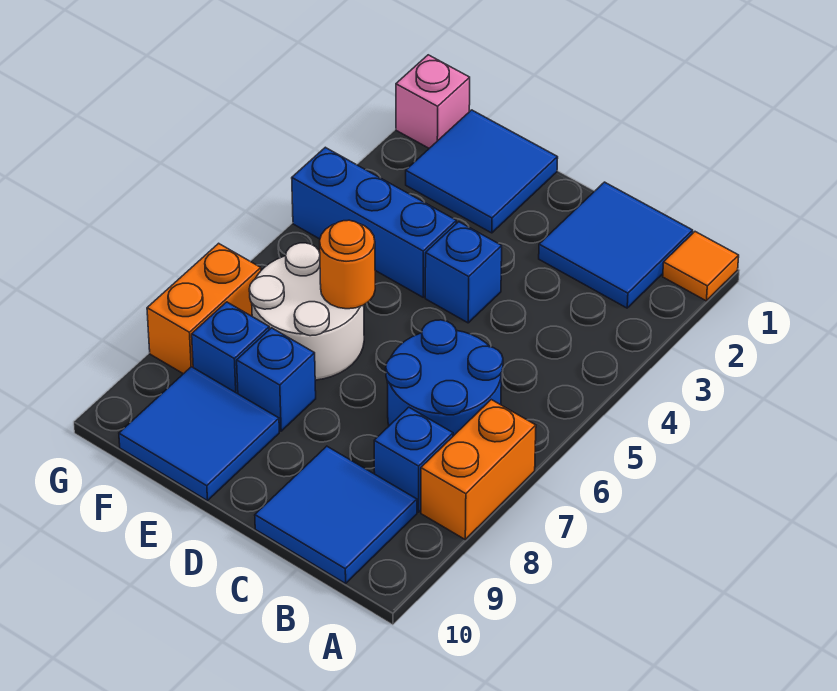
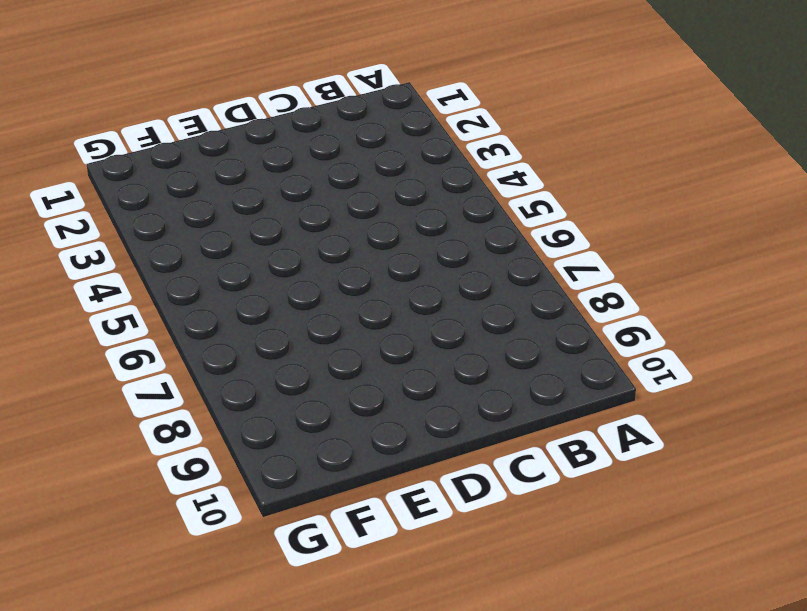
none -> orange 1x1 tile [663,232,739,301]
none -> orange 1x2 brick [421,400,536,539]
none -> blue 2x2 tile [539,182,693,308]

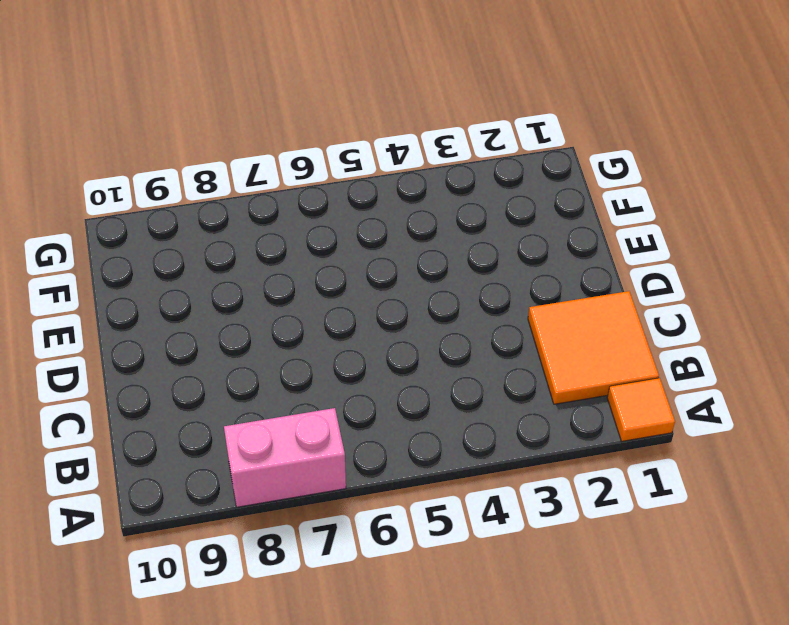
pink 1x2 brick [224,408,346,507] -> orange 1x2 brick [421,400,536,539]
orange 2x2 tile [528,291,659,404] -> blue 2x2 tile [539,182,693,308]
none -> blue 2x2 round brick [386,320,503,436]
none -> blue 1x1 brick [374,407,453,512]
none -> blue 2x2 tile [255,446,417,583]

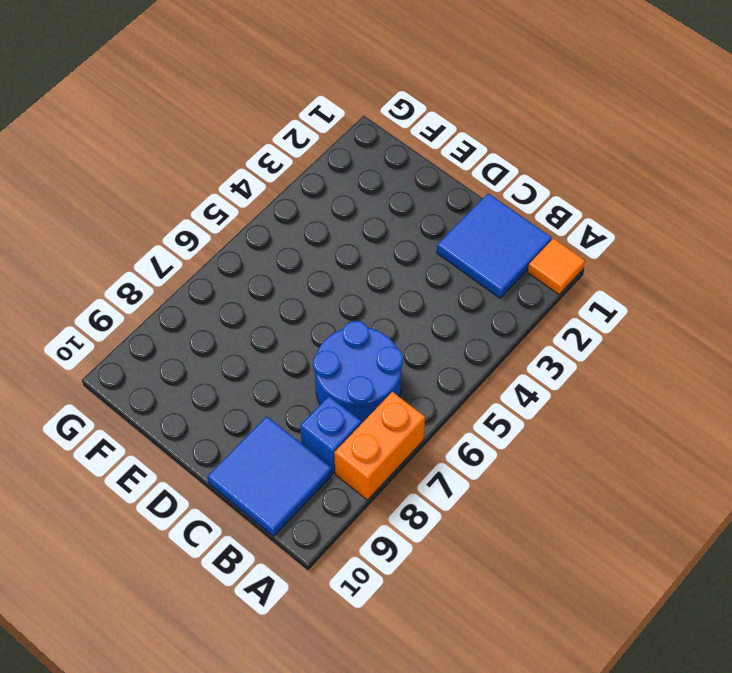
none -> blue 1x1 brick [425,222,502,323]
none -> blue 2x2 tile [406,110,558,233]
none -> blue 1x3 brick [292,147,456,297]

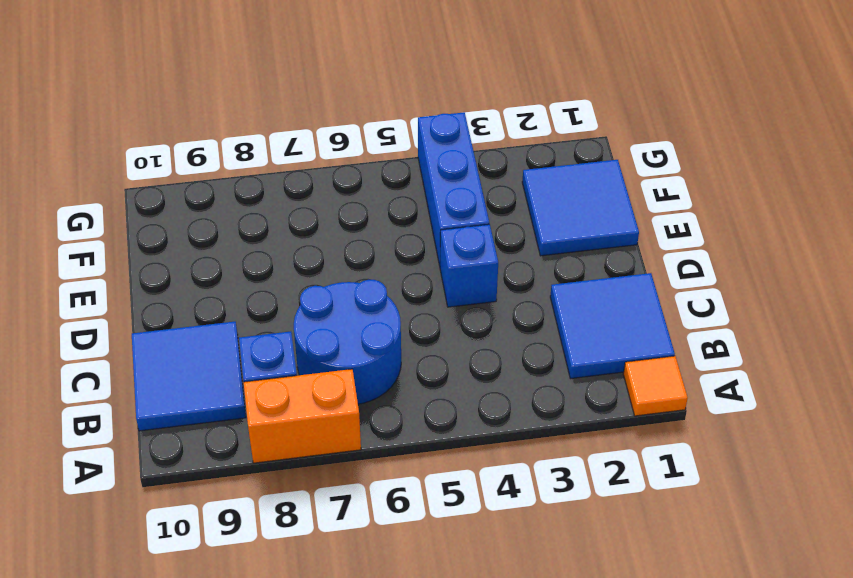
none -> white 2x2 round brick [249,243,364,380]
none -> blue 1x1 brick [237,328,316,431]
none -> blue 2x2 tile [119,367,279,501]

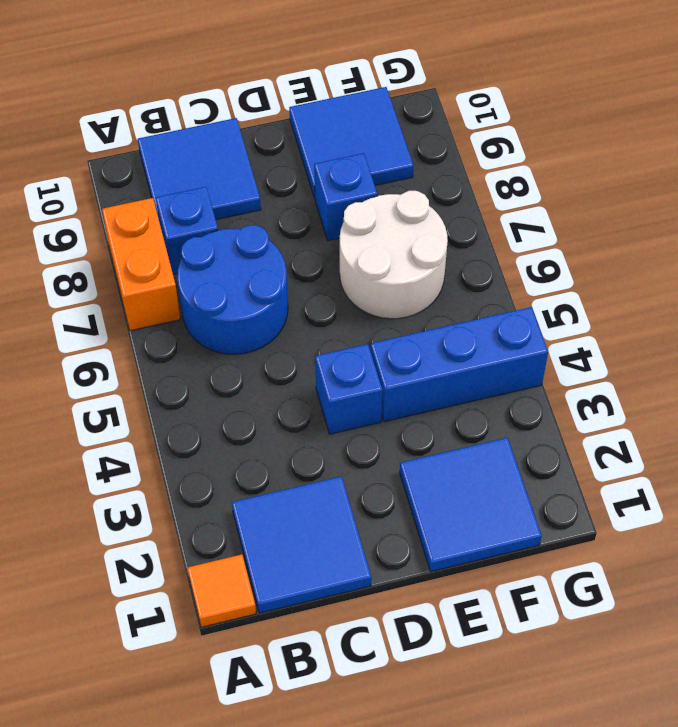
none -> blue 1x1 brick [192,302,269,394]
none -> pink 1x1 brick [396,55,470,148]
none -> orange 1x2 brick [147,243,261,374]

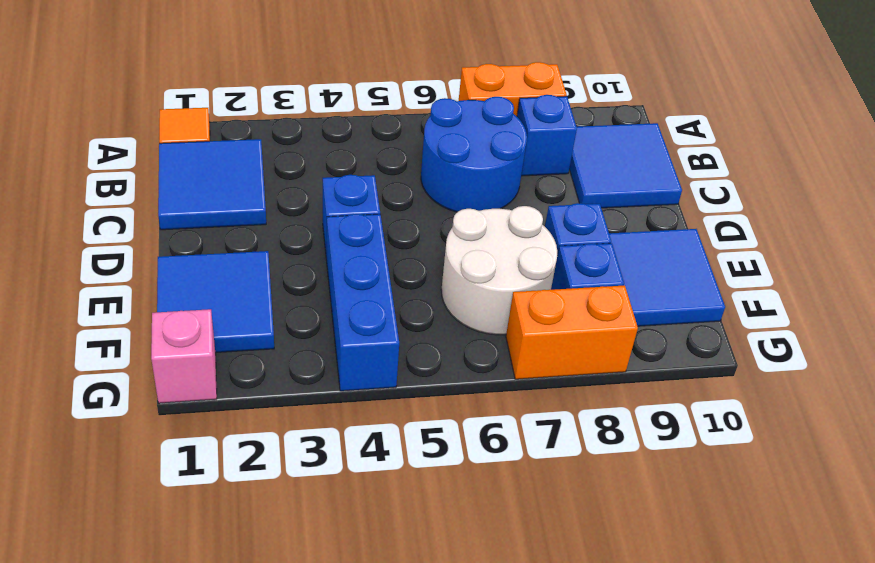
none -> orange 1x1 round brick [320,220,375,309]

